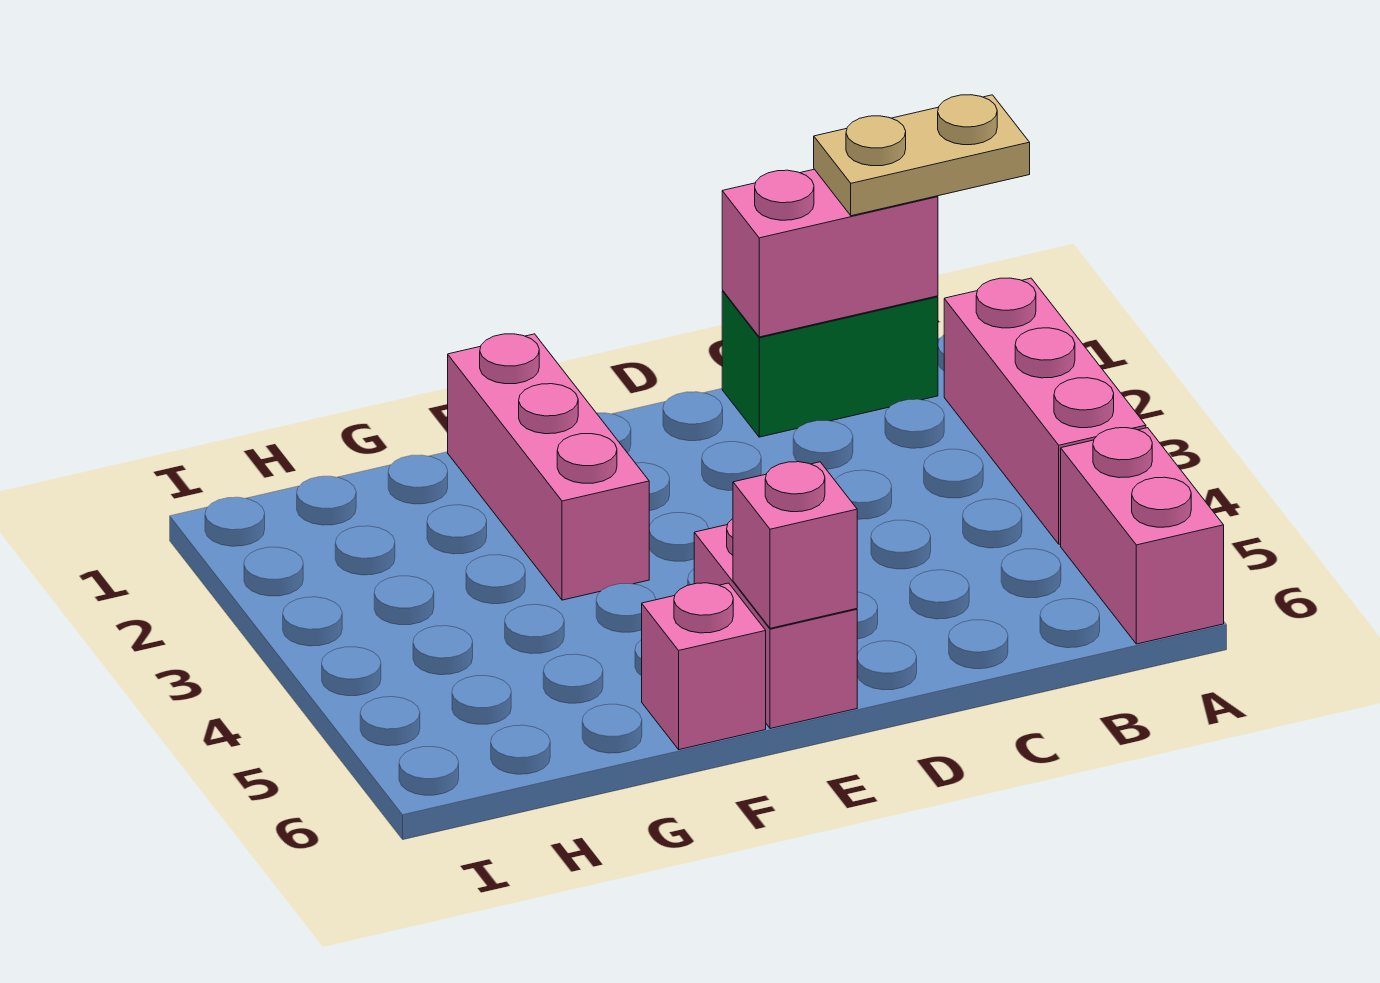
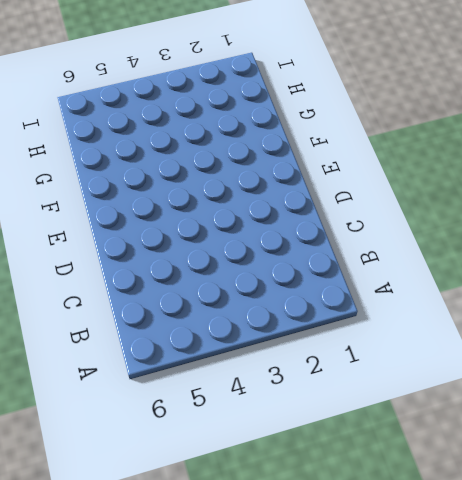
none -> pink 1x3 brick [944,278,1146,544]
none -> pink 1x2 brick [1061,428,1224,644]

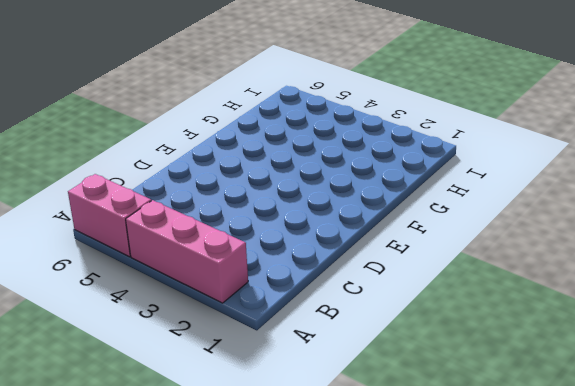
none -> green 1x2 brick [722,291,938,437]
none -> pink 1x2 brick [694,519,857,729]

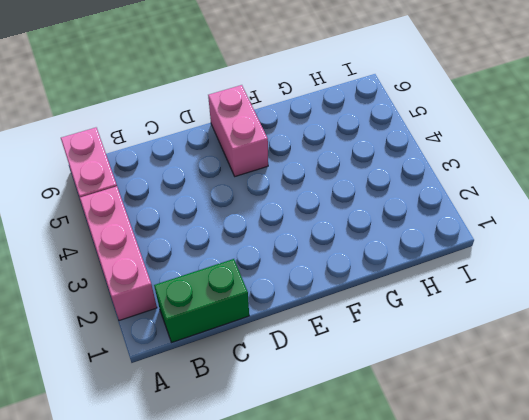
none -> pink 1x3 brick [448,334,649,600]
none -> pink 1x1 brick [642,583,766,750]

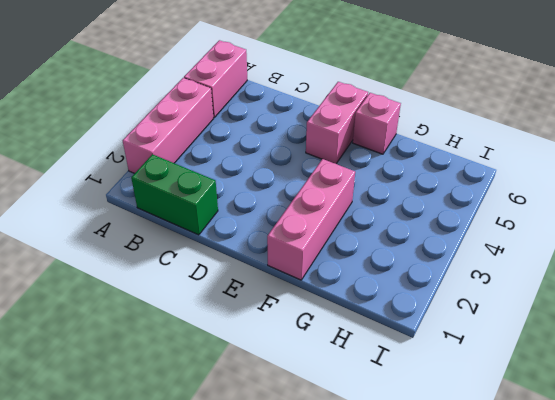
none -> pink 1x2 brick [722,169,938,337]
none -> pink 1x1 brick [733,462,857,628]

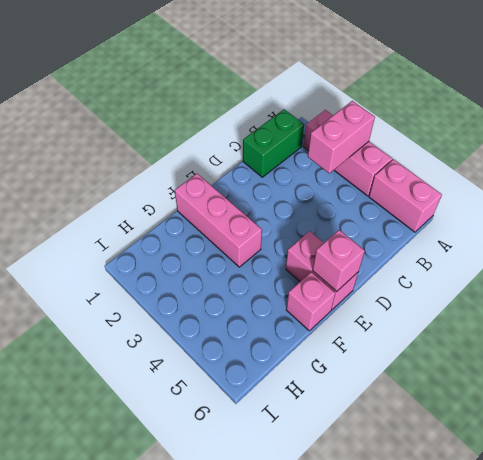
pink 1x2 brick [308,101,375,173] -> pink 1x2 brick moved to [722,169,938,337]
none -> tan 1x2 plate [814,95,1030,216]

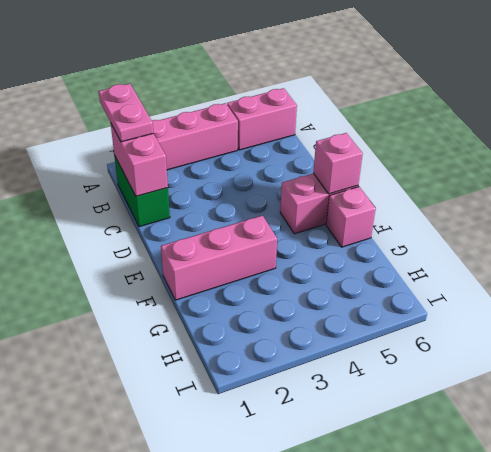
pink 1x2 plate [99,84,153,142] -> tan 1x2 plate [814,95,1030,216]

